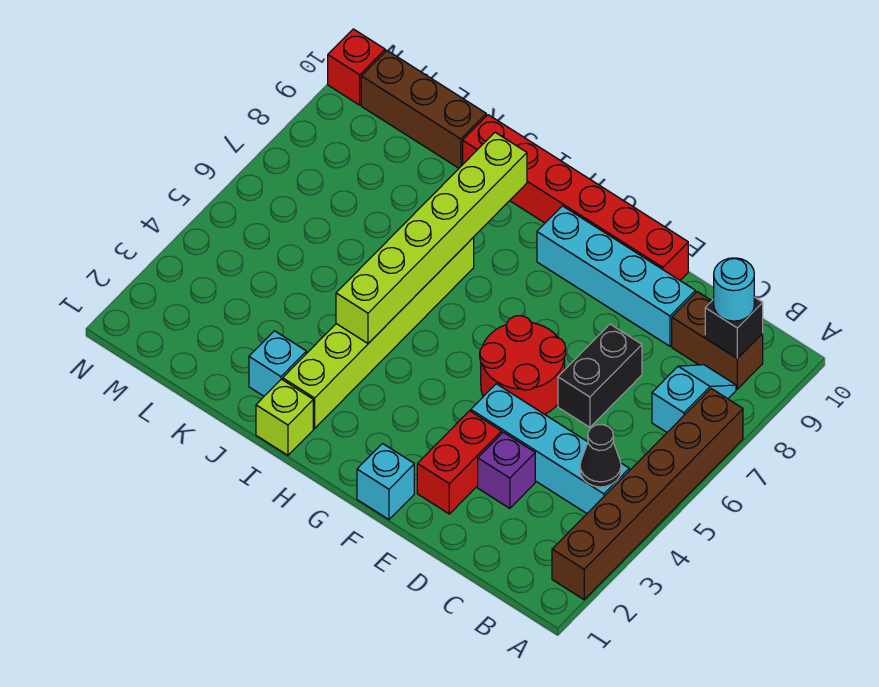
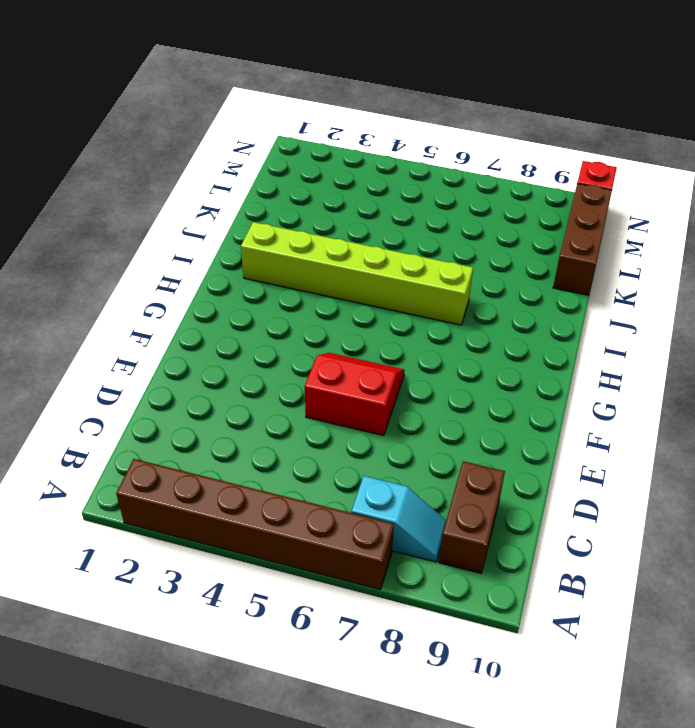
red 2x2 slope [305,353,405,436] -> red 2x2 round brick [480,316,566,414]
none -> cyan 1x4 brick [471,384,629,513]
none -> purple 1x1 brick [478,432,535,508]
none -> black 1x2 brick [558,324,642,427]

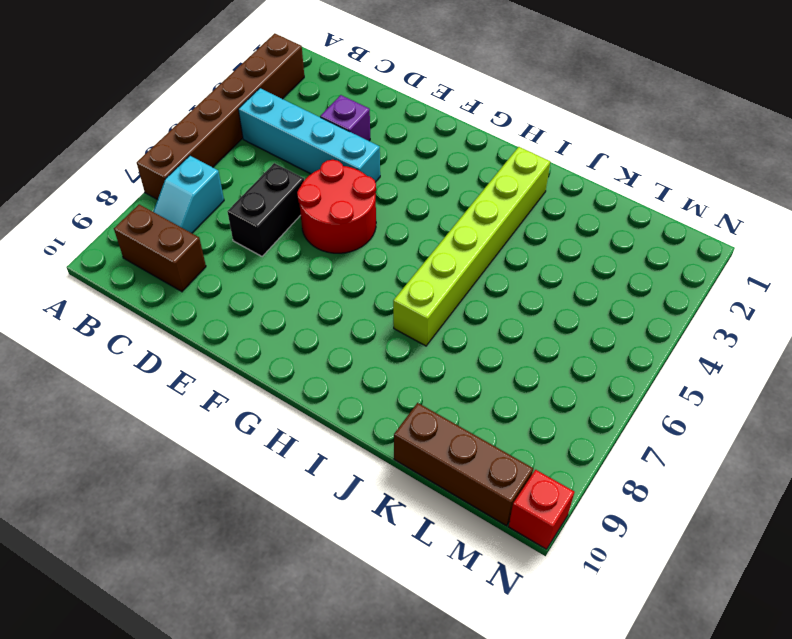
none -> cyan 1x4 brick [537,206,695,346]
none -> red 1x2 brick [417,411,502,514]
none -> red 1x6 brick [463,115,688,280]

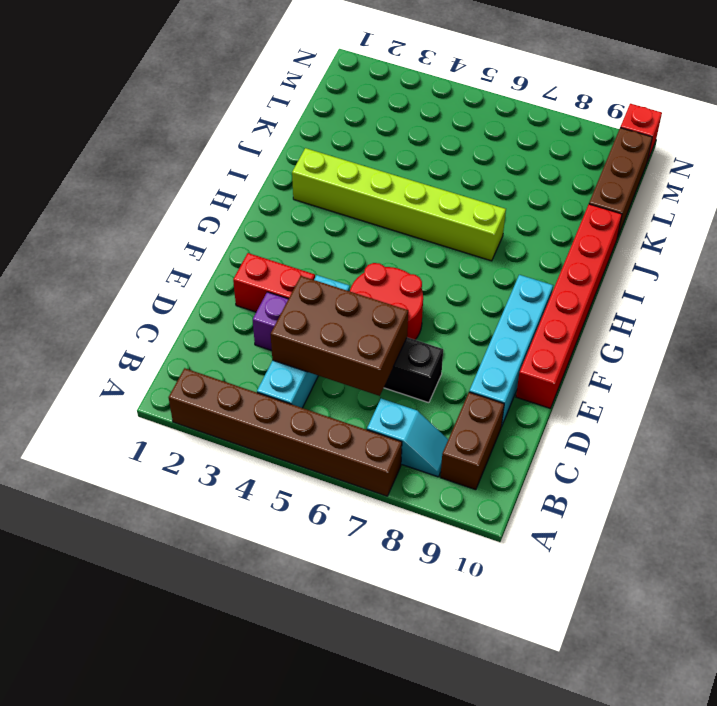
brown 2x3 brick [271,276,408,396] -> none
none -> cyan 1x1 brick [357,444,414,520]
none -> lime 1x1 brick [256,379,313,455]
none -> cyan 1x1 brick [249,331,306,396]

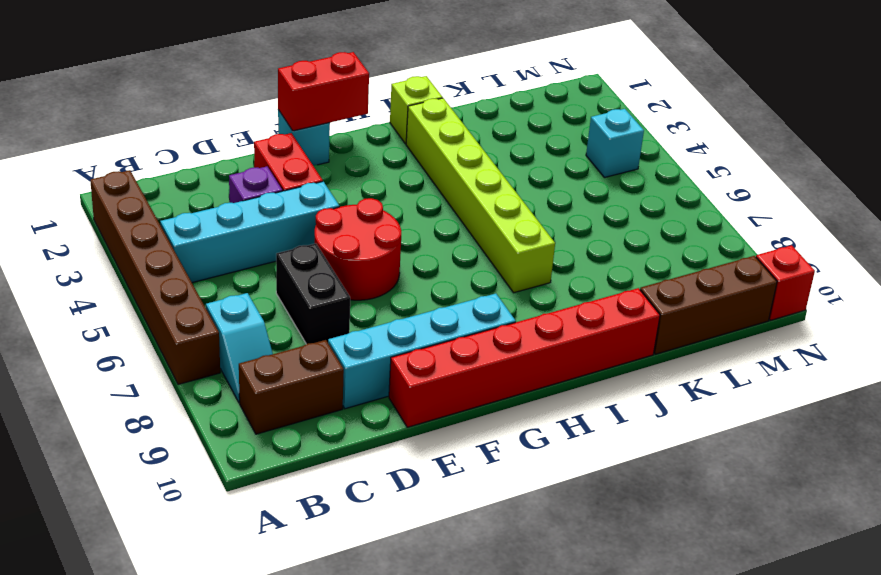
red 1x2 brick [278,52,369,131] -> none
cyan 1x1 brick [586,109,644,178] -> cyan 1x1 brick moved to [249,331,306,396]
none -> black 1x1 cone [580,424,621,487]
none -> black 1x1 brick [705,297,763,358]
none -> lime 1x6 brick [336,132,527,343]

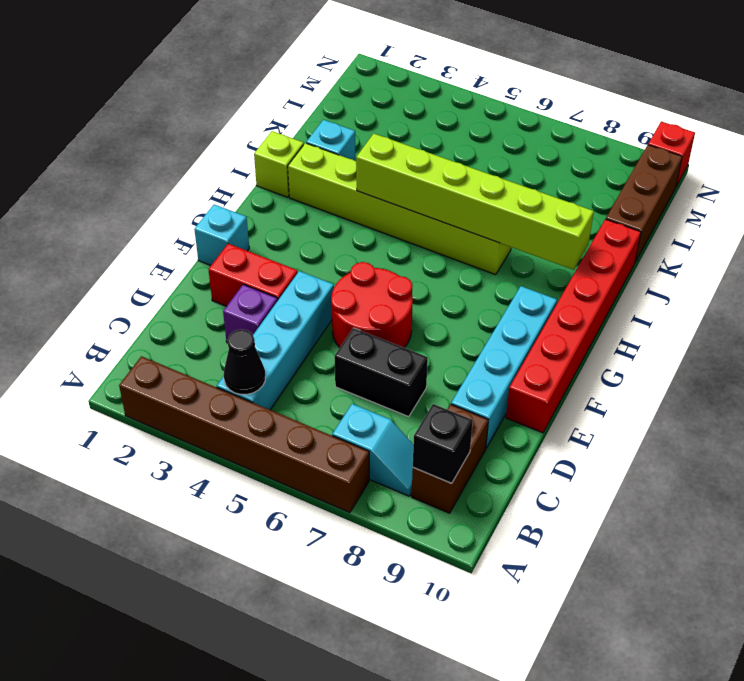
none -> cyan 1x1 round brick [714,258,754,321]

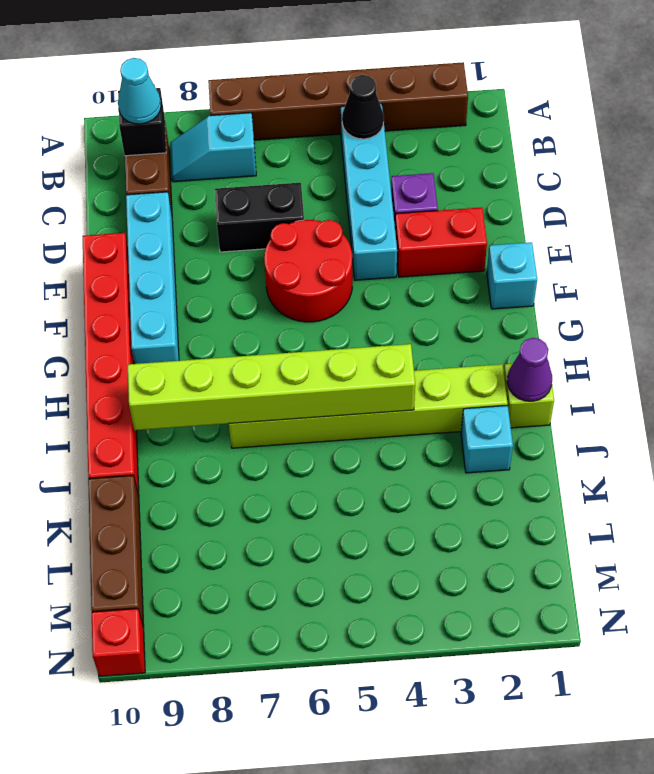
cyan 1x1 cone [118,58,161,124] -> cyan 1x1 round brick [714,258,754,321]
purple 1x1 cone [507,338,552,401] -> none

